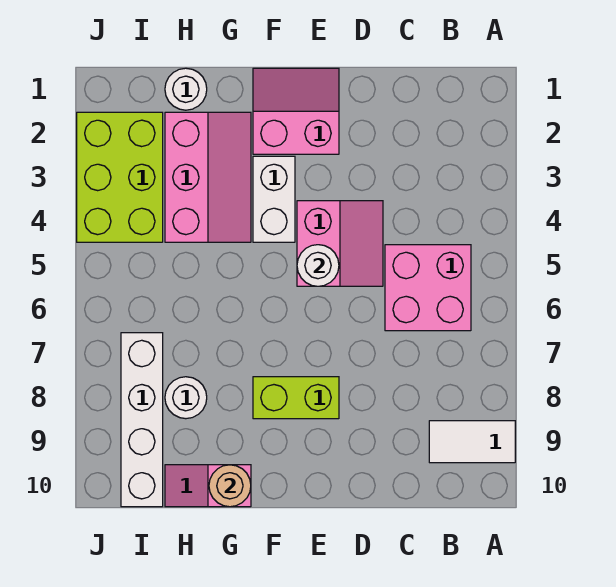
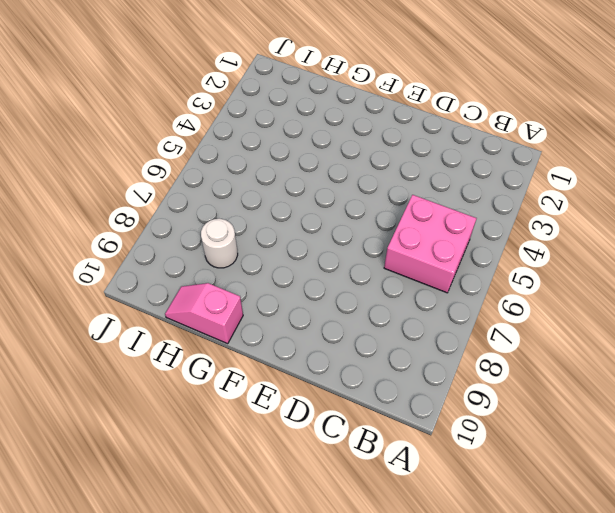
none -> white 1x2 tile [429,421,515,463]
none -> pink 2x2 slope [297,201,383,286]
none -> pink 2x2 slope [253,68,339,154]

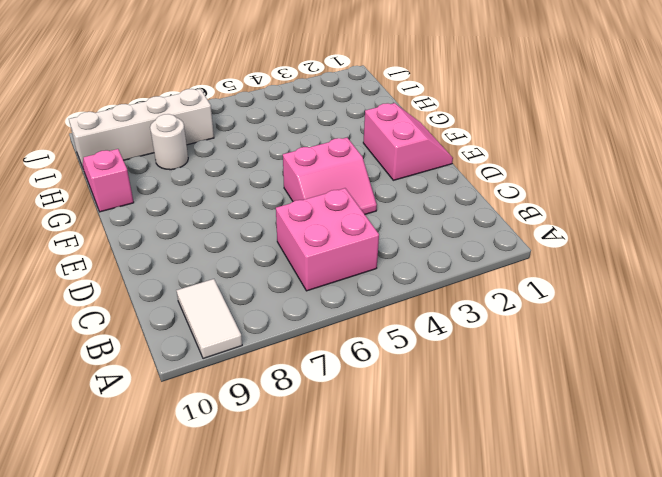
none -> lime 1x2 brick [253,377,339,419]
none -> white 1x2 brick [253,156,295,242]
none -> pink 2x3 slope [165,112,251,242]

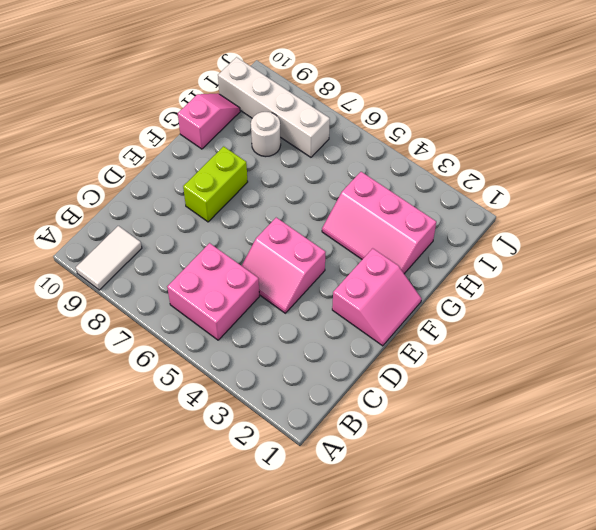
none -> white 1x2 brick [253,156,295,242]
none -> white 1x1 round brick [165,68,207,110]
none -> lime 2x3 brick [77,112,163,242]

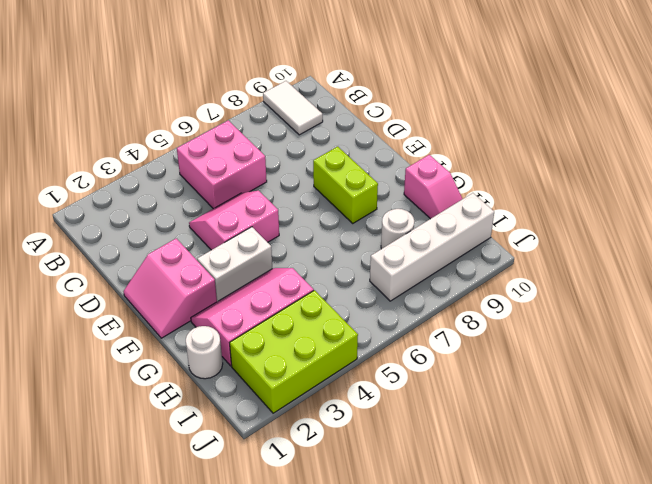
none -> white 1x1 round brick [297,245,339,286]
none -> tan 1x1 round brick [209,465,251,507]

